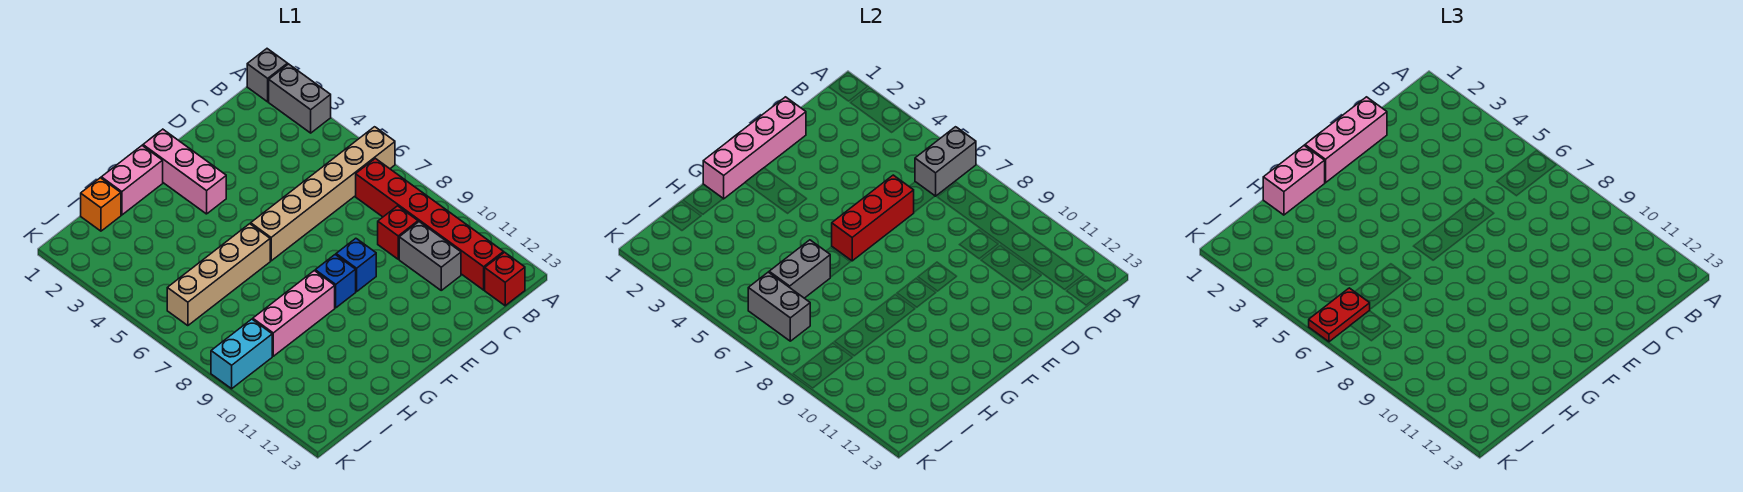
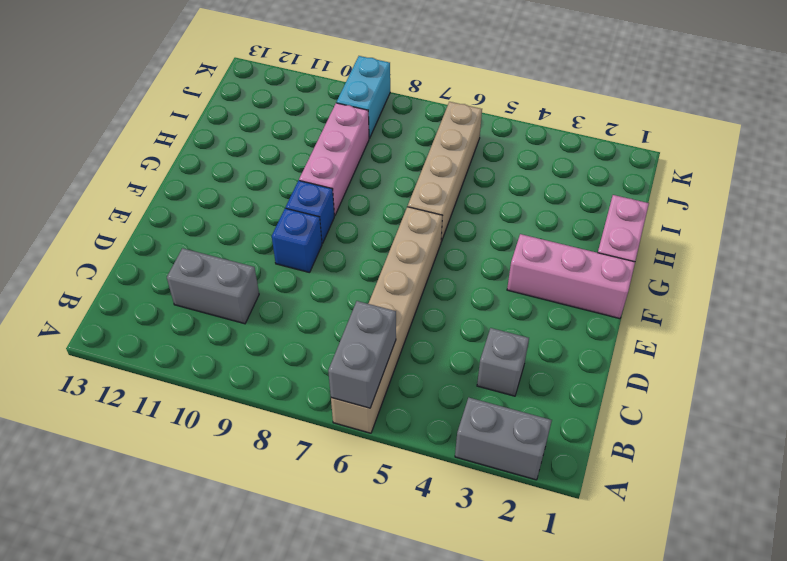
grey 1x1 brick [477,328,529,396] -> grey 1x1 brick moved to [247,49,288,102]
none -> red 1x6 brick [356,158,504,290]
none -> red 1x1 brick [485,252,525,306]
none -> red 1x1 brick [378,206,418,259]

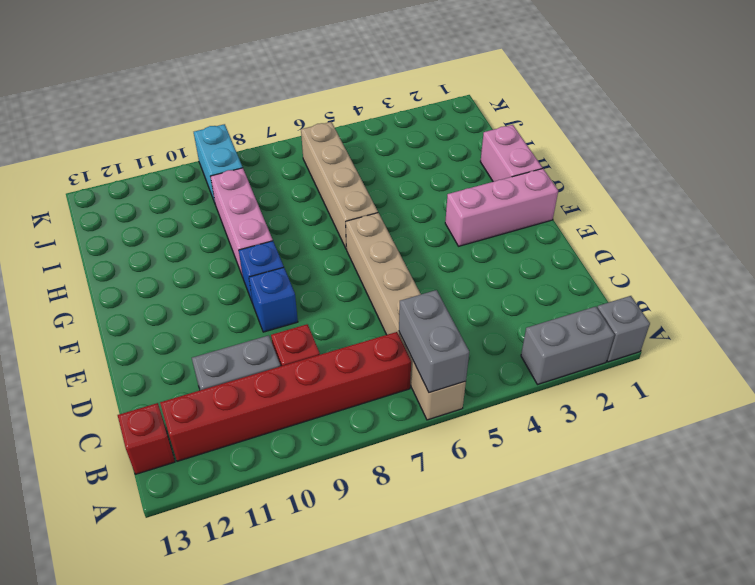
none -> orange 1x1 brick [81,178,121,231]
none -> pink 1x4 brick [703,97,806,199]
none -> red 1x3 brick [832,175,914,261]

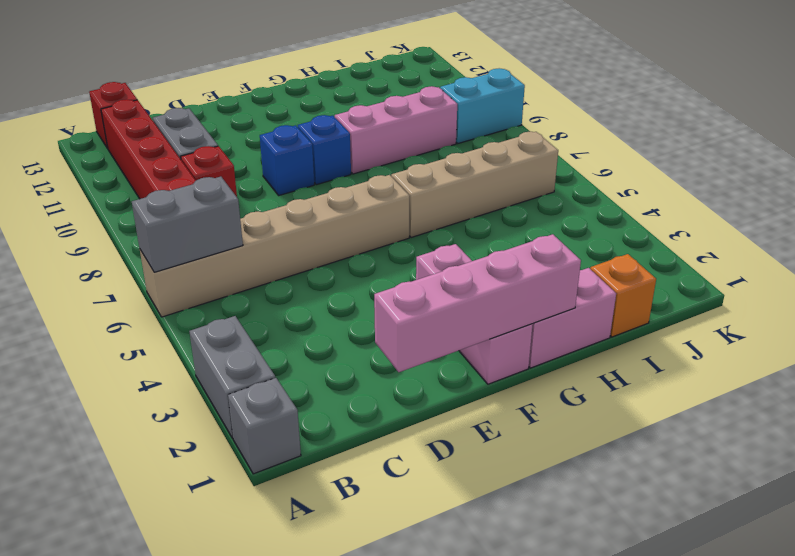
none -> red 1x3 brick [832,175,914,261]
none -> grey 1x2 brick [769,240,830,298]
none -> grey 1x2 brick [748,272,810,341]

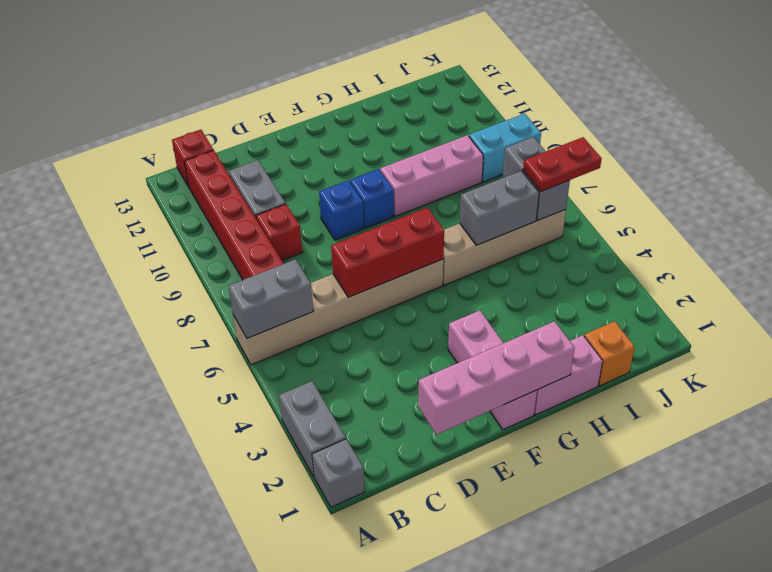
none -> pink 1x3 brick [1305,97,1387,183]
none -> pink 1x2 brick [1263,146,1325,215]

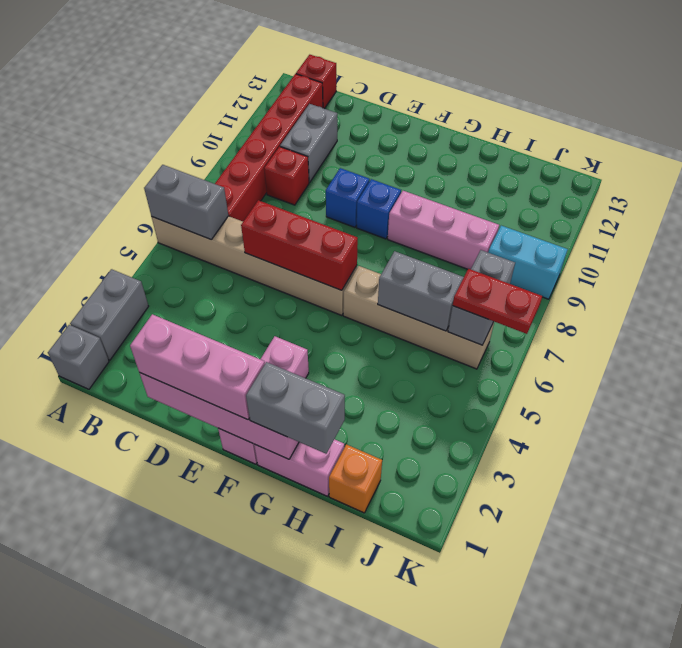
grey 1x2 brick [246,362,345,454] -> pink 1x2 brick [1263,146,1325,215]

